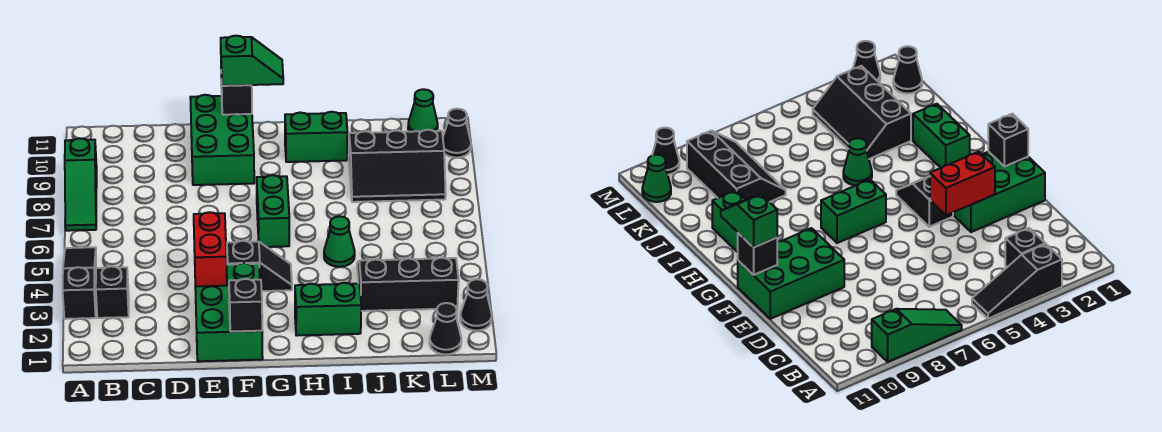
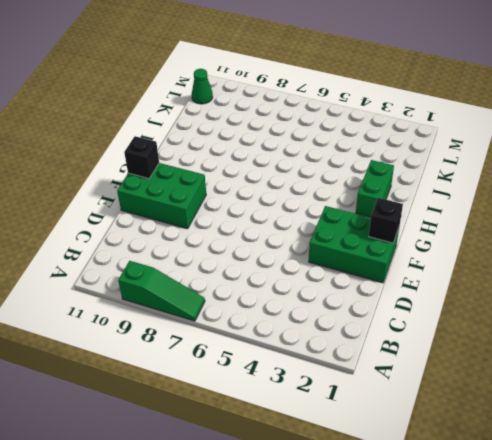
none -> black 1x3 slope [63,247,96,319]
none -> black 1x1 brick [96,266,129,318]
none -> black 1x2 slope [227,241,292,291]

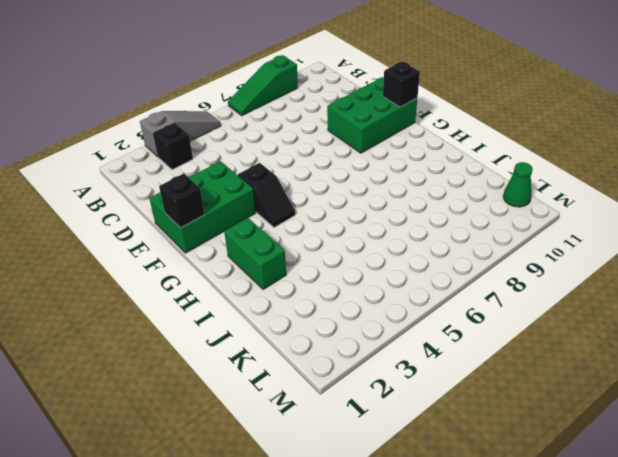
grey 1x3 slope [140,111,221,157] -> black 1x3 slope [63,247,96,319]
none -> green 1x2 brick [257,175,289,247]
none -> green 1x2 brick [285,112,348,162]
none -> green 1x1 cone [324,216,355,267]

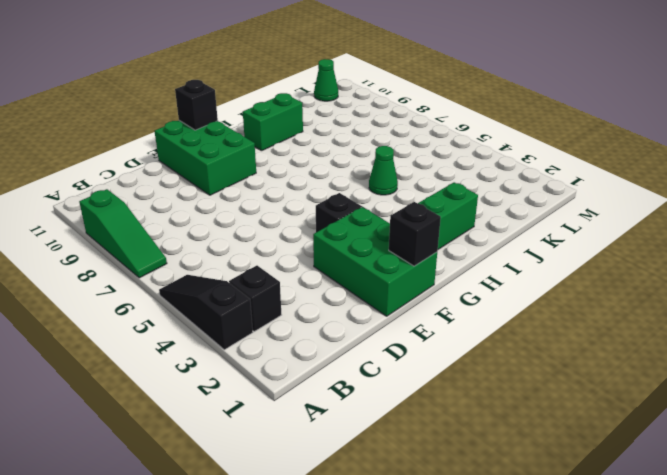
none -> green 1x2 brick [257,175,289,247]
none -> black 2x3 slope [357,258,459,311]
none -> black 2x3 slope [349,130,446,202]

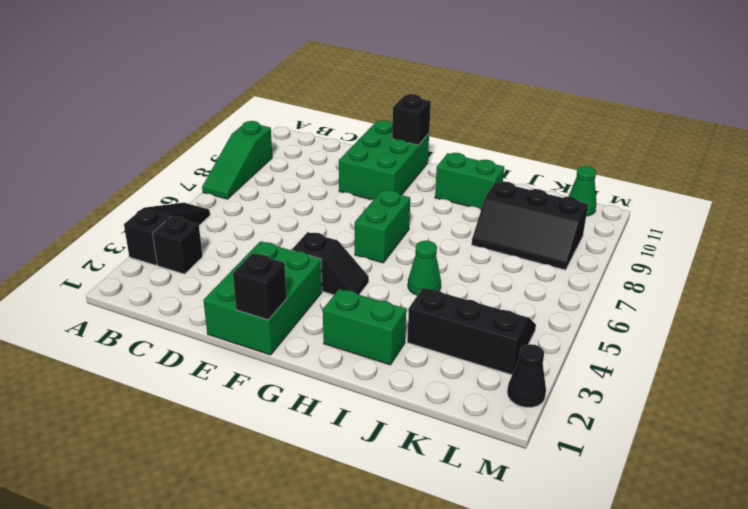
none -> black 1x1 cone [430,303,461,355]
none -> black 1x1 cone [443,109,471,158]
none -> red 1x2 brick [194,212,227,286]

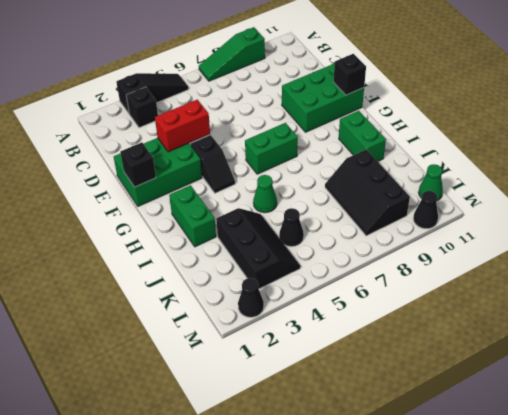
black 1x1 cone [279,208,304,247] -> black 1x1 cone moved to [430,303,461,355]
none -> green 1x2 slope [221,36,283,86]

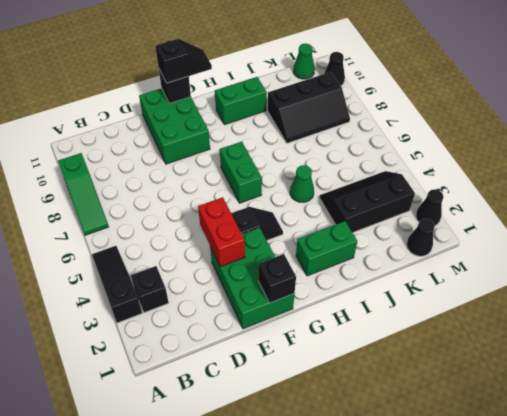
black 1x2 slope [155,39,212,83] -> green 1x2 slope [221,36,283,86]

